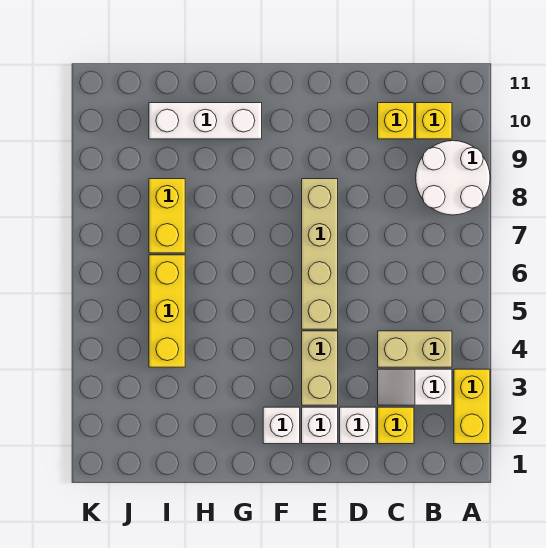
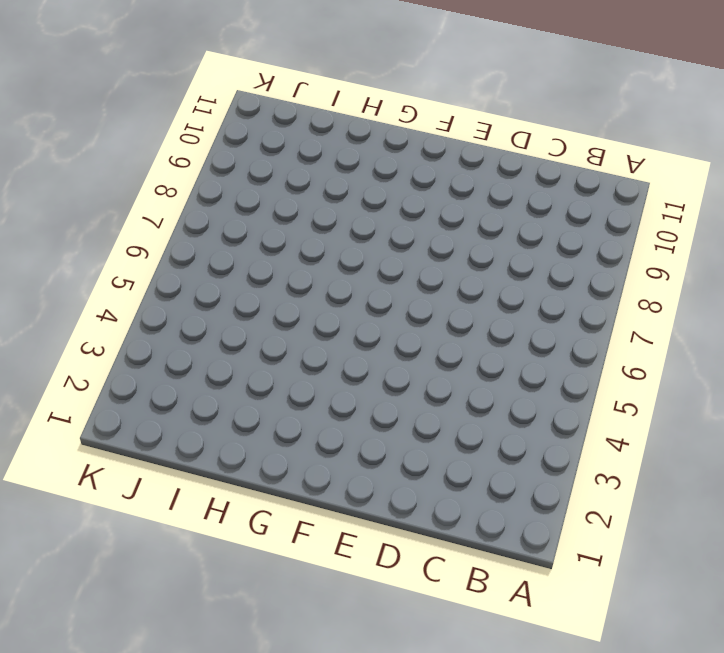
none -> yellow 1x2 brick [454,369,490,444]
none -> white 2x2 round brick [416,141,490,215]
none -> white 1x2 slope [378,369,452,405]

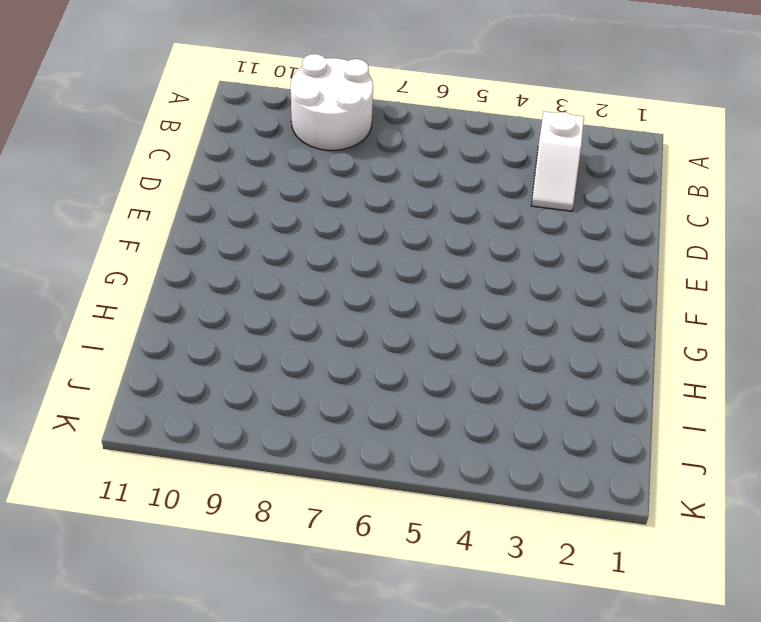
none -> yellow 1x2 brick [454,369,490,444]
none -> tan 1x2 brick [378,331,452,367]
none -> yellow 1x1 brick [416,103,452,139]

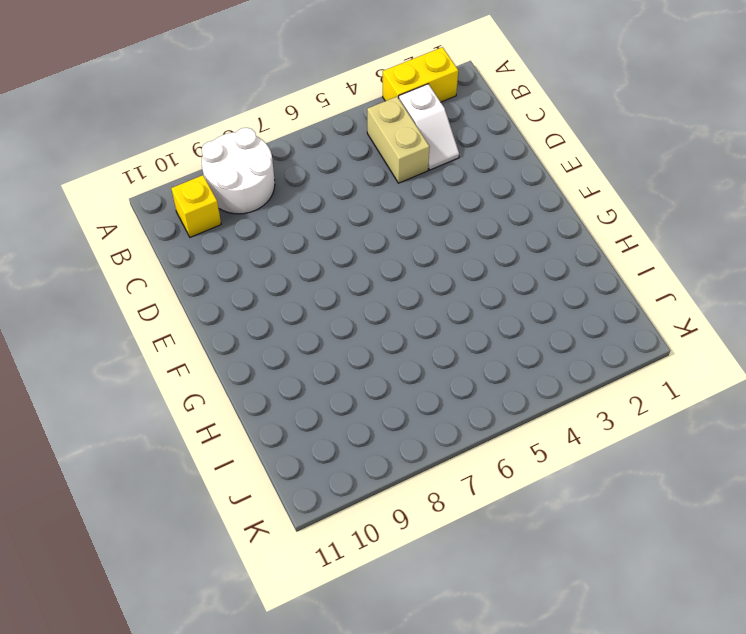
none -> yellow 1x1 brick [378,407,414,444]
none -> yellow 1x1 brick [378,103,414,139]
none -> white 1x1 brick [340,407,376,444]

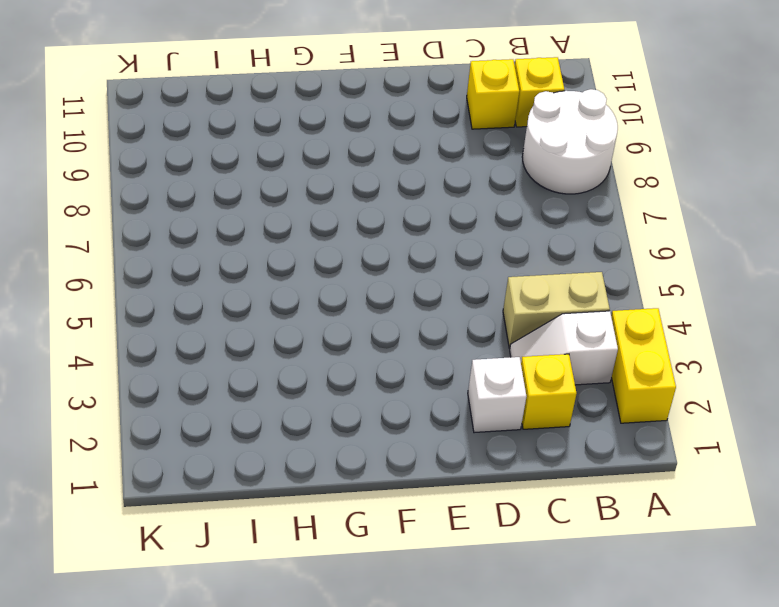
none -> white 1x1 brick [302,407,338,444]
none -> tan 1x2 brick [302,331,338,405]
none -> tan 1x4 brick [302,179,338,329]

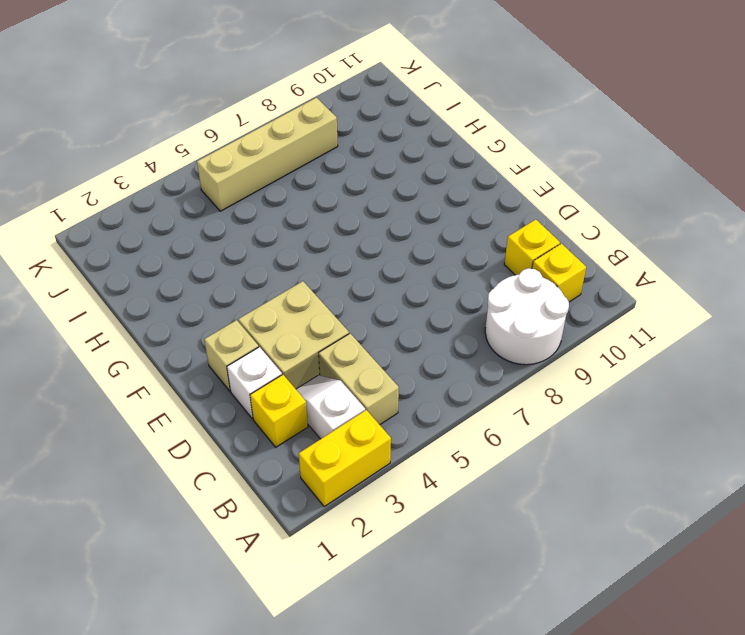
tan 2x2 brick [238,281,349,389] -> tan 1x2 brick [302,331,338,405]
tan 1x1 brick [204,320,259,391] -> white 1x1 brick [302,407,338,444]
tan 1x4 brick [197,97,338,211] -> tan 1x4 brick moved to [302,179,338,329]
none -> white 1x1 brick [263,407,300,444]
none -> white 1x3 brick [149,103,262,139]
none -> yellow 1x3 brick [149,255,185,367]

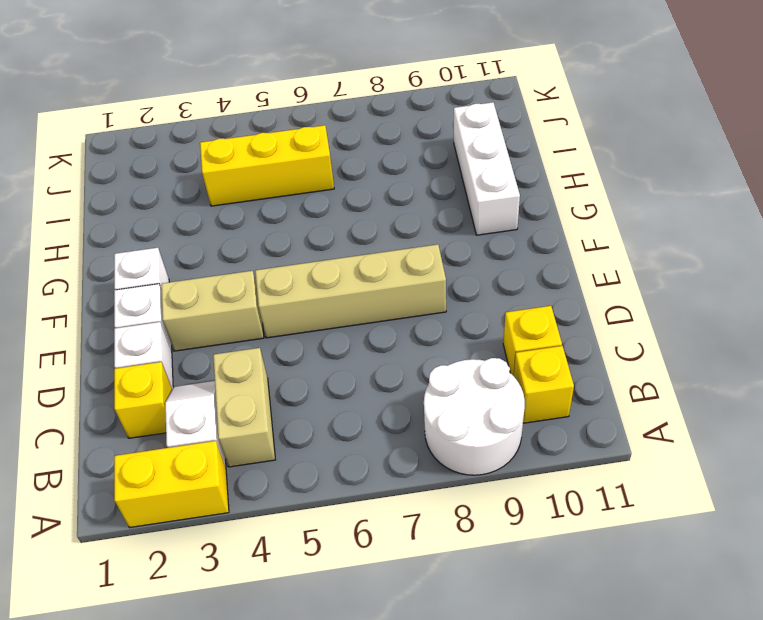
none -> yellow 1x2 brick [149,179,185,253]

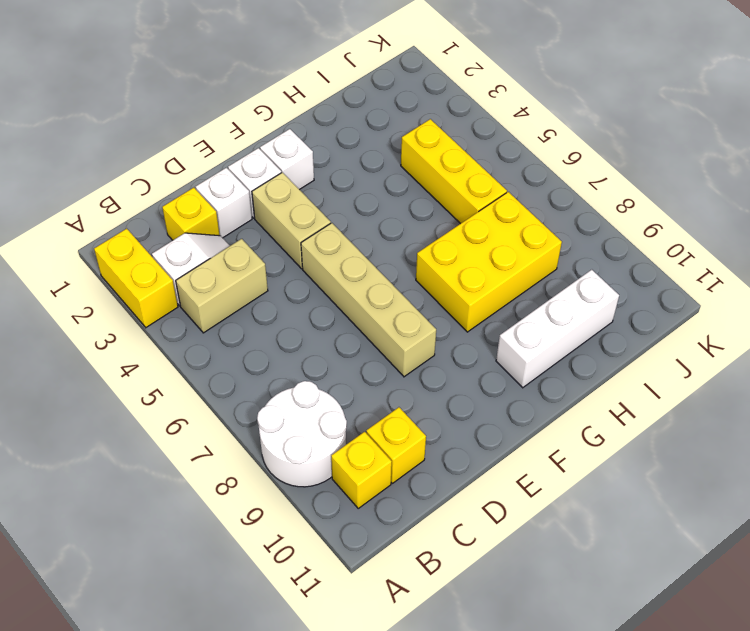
yellow 2x3 brick [416,192,562,332] -> yellow 1x2 brick [149,179,185,253]

